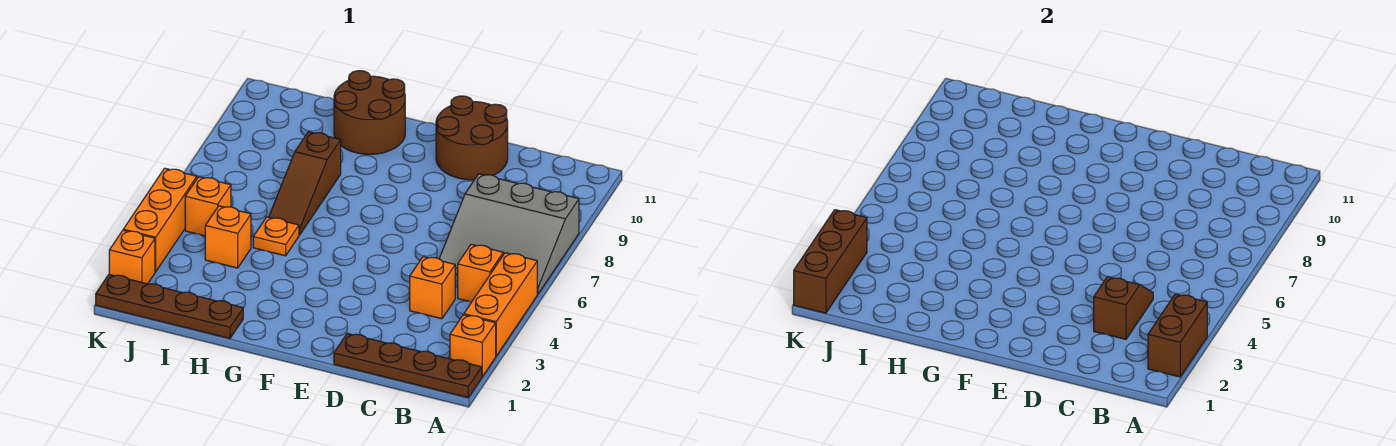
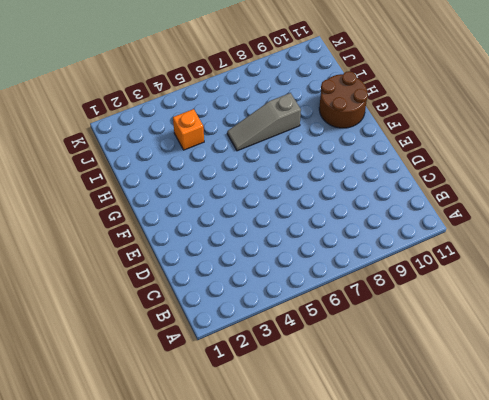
grey 1x3 slope [227,93,301,151] -> brown 1x3 slope [269,132,341,235]
none -> brown 1x4 plate [334,333,482,398]
none -> orange 1x1 brick [450,315,496,377]
none -> orange 1x3 brick [464,253,537,356]

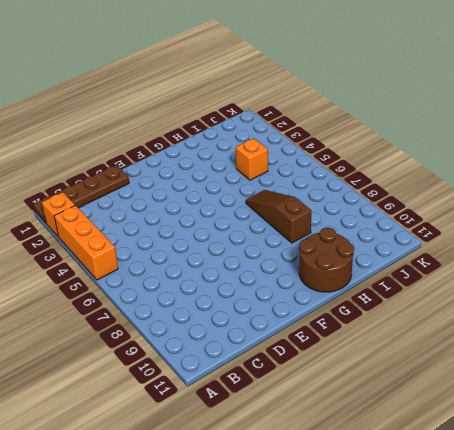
none -> grey 3x3 slope [439,174,579,294]
none -> orange 1x1 brick [458,244,503,302]
none -> orange 1x1 brick [410,257,455,319]

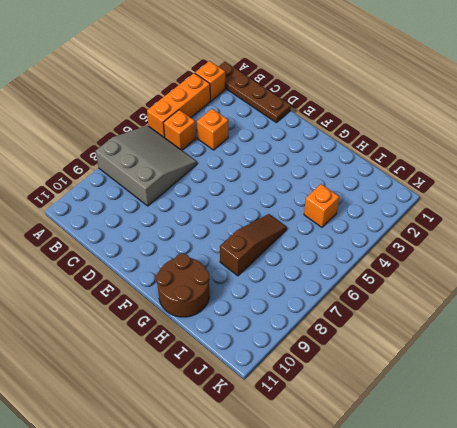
none -> brown 2x2 round brick [436,96,508,180]
none -> brown 1x4 plate [96,274,243,338]
none -> orange 1x1 plate [253,217,299,256]

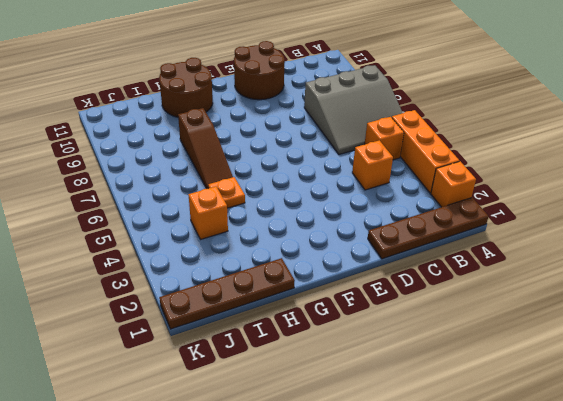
none -> orange 1x1 brick [185,177,231,236]
none -> orange 1x1 brick [109,230,155,284]
none -> orange 1x3 brick [123,168,197,272]

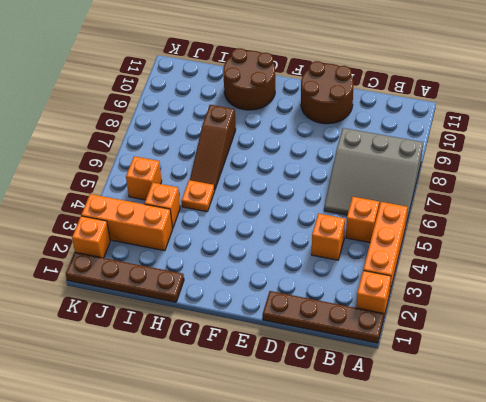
orange 1x3 brick [81,194,173,251] -> orange 1x3 brick turned to [123,168,197,272]
none -> brown 1x2 brick [1148,294,1207,377]
none -> brown 1x2 slope [1094,277,1153,339]
none -> brown 1x3 brick [794,210,867,313]

